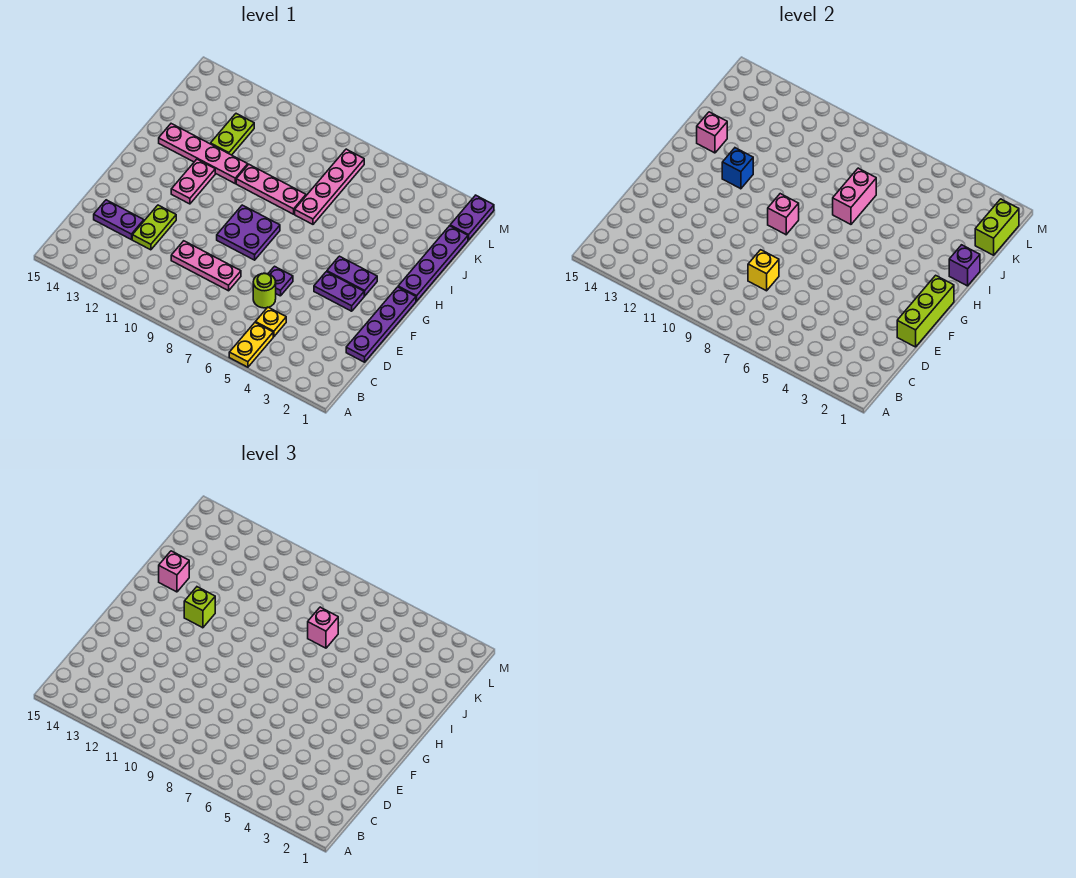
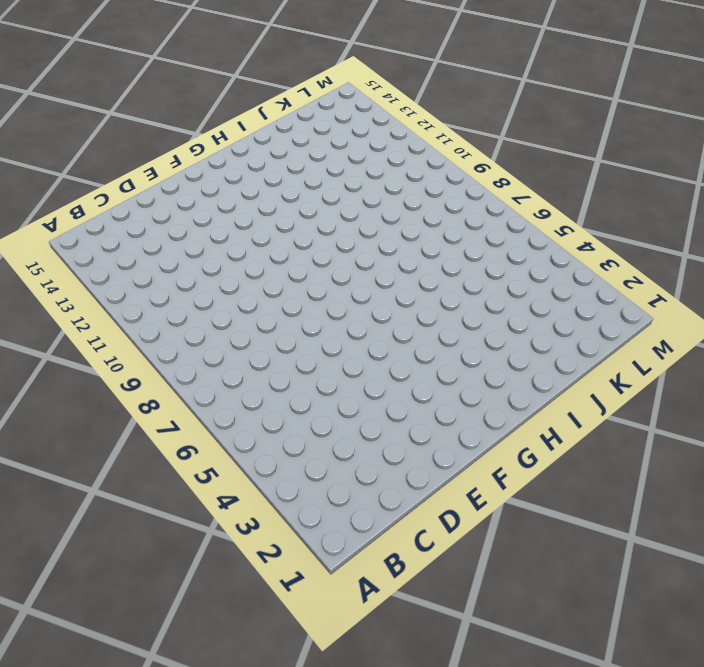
none -> yellow 1x2 plate [229,323,273,367]
none -> yellow 1x1 plate [255,307,286,337]
none -> purple 1x4 plate [346,287,416,362]

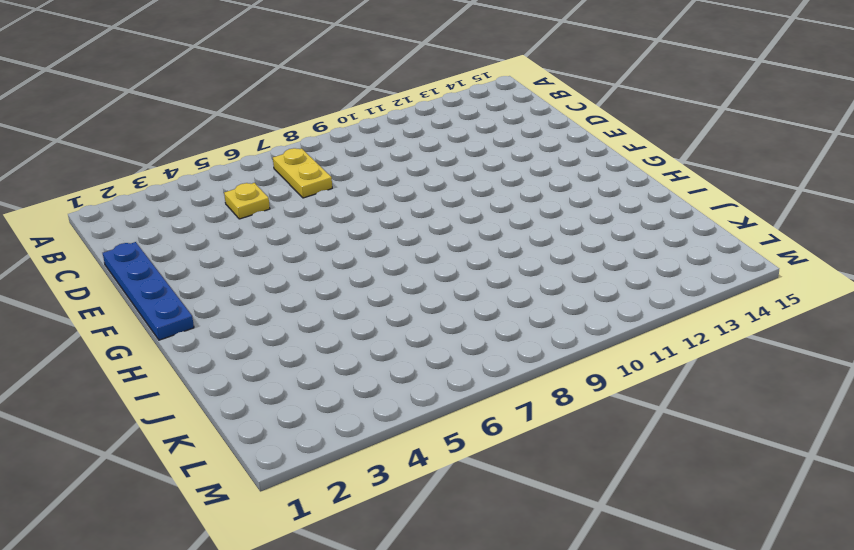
yellow 1x2 plate [273,148,332,198] -> yellow 1x2 plate moved to [229,323,273,367]
blue 1x4 plate [103,242,194,340] -> purple 1x4 plate [346,287,416,362]
none -> lime 1x1 round brick [253,273,276,308]
none -> pink 1x3 plate [171,241,241,291]
none -> lime 1x2 plate [132,205,176,250]

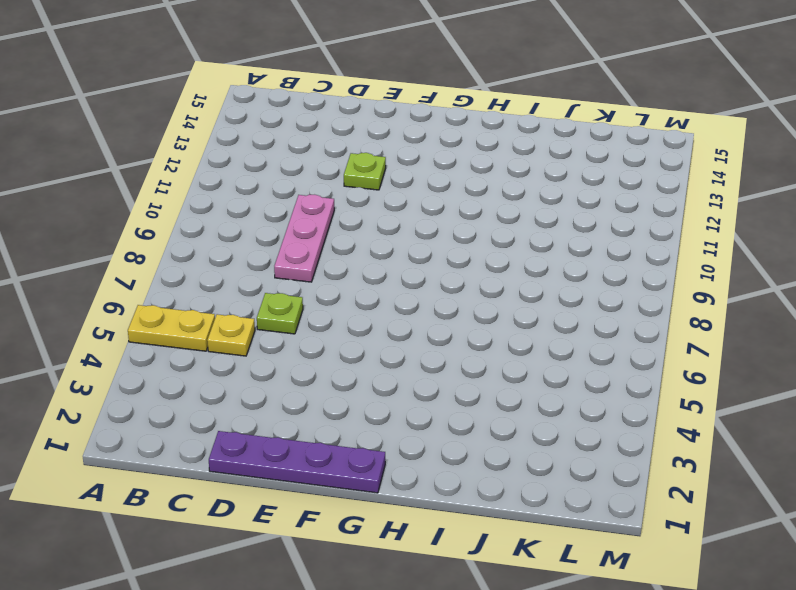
lime 1x1 plate [257,293,303,334] -> lime 1x1 round brick [253,273,276,308]
lime 1x1 plate [344,153,386,190] -> lime 1x2 plate [132,205,176,250]
none -> purple 1x2 plate [94,200,144,240]
none -> purple 1x1 plate [268,266,293,296]
none -> purple 1x2 plate [314,272,364,311]

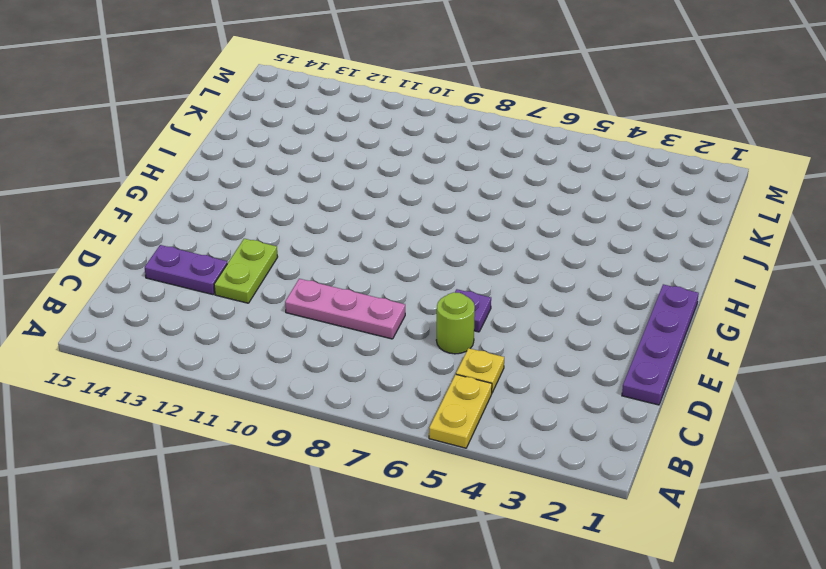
none -> purple 1x2 plate [314,272,364,311]
none -> purple 2x2 plate [217,205,280,260]
none -> purple 1x2 plate [327,256,377,296]

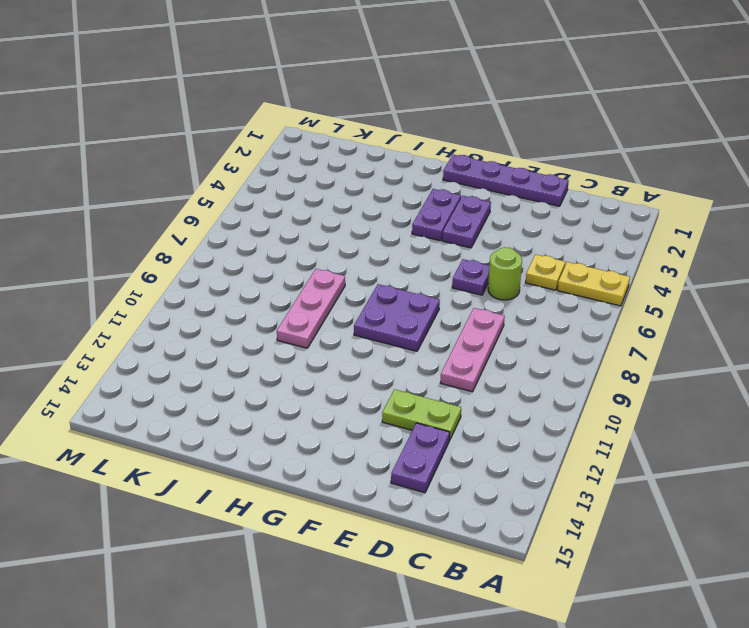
none -> pink 1x2 plate [171,159,215,204]
none -> purple 1x4 plate [398,226,468,301]
none -> pink 1x4 plate [295,149,364,224]

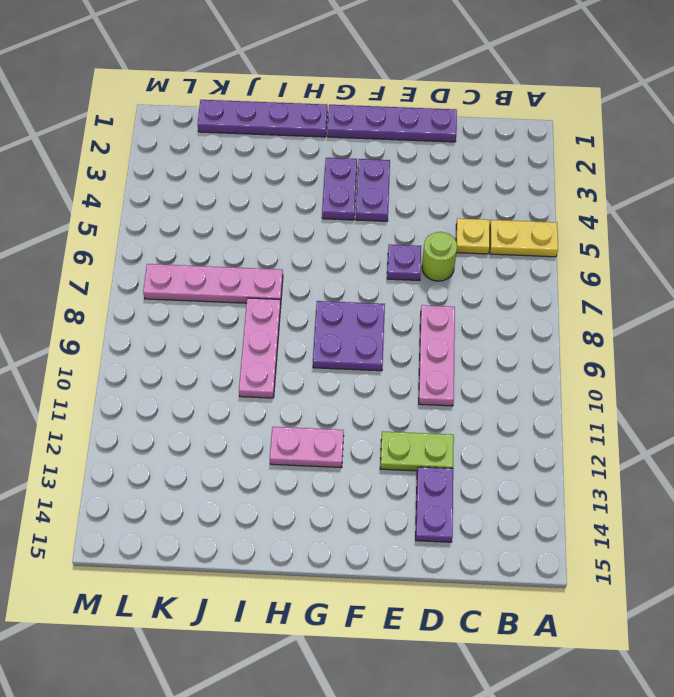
none -> pink 1x4 plate [159,124,248,183]
none -> lime 1x2 plate [210,114,254,155]
none -> purple 1x2 plate [450,195,494,240]

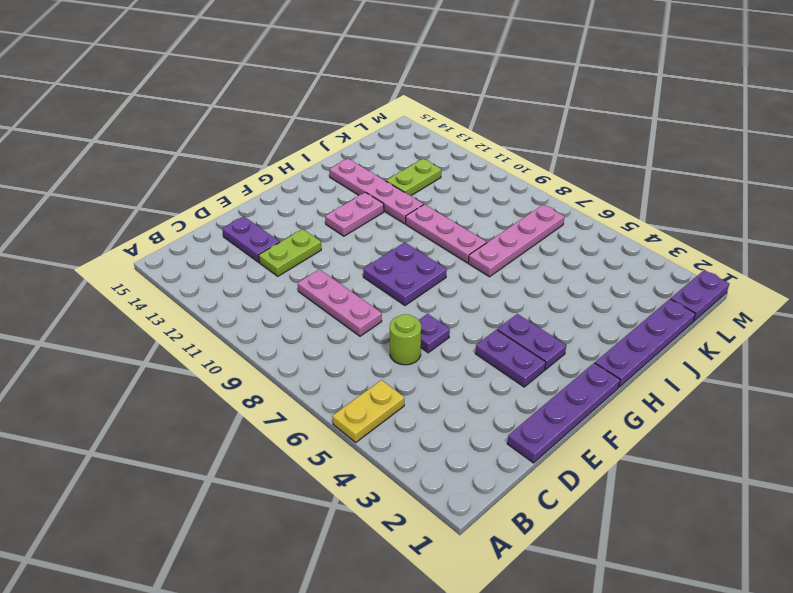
none -> yellow 1x1 plate [255,307,286,337]
none -> yellow 1x1 brick [748,250,779,291]
none -> lime 1x3 brick [897,275,954,347]

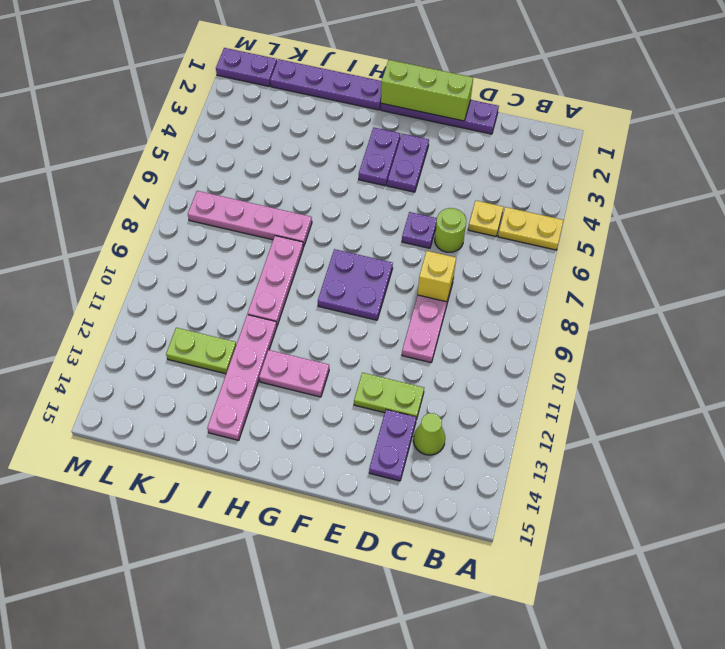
lime 1x1 cone [413,413,445,455] -> none
none -> pink 1x1 brick [768,194,799,235]
none -> blue 1x1 brick [722,148,753,189]
none -> purple 1x1 brick [949,245,980,286]

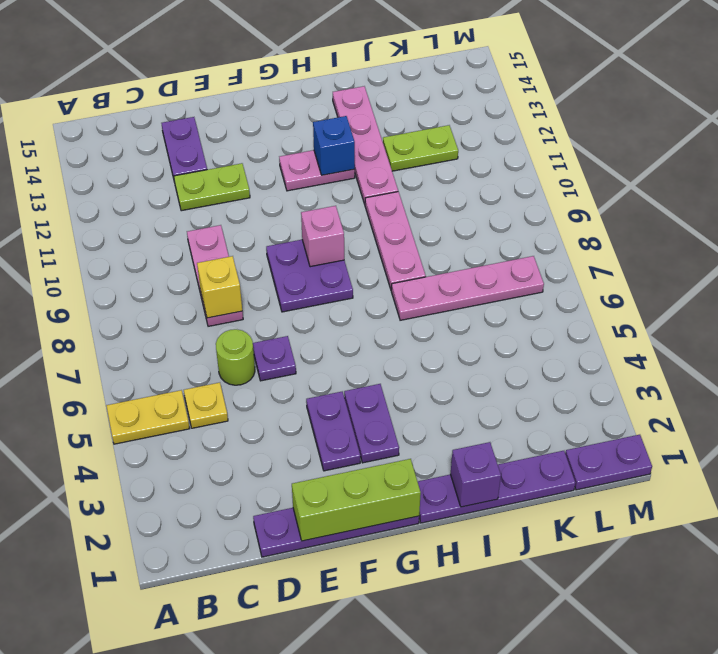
none -> pink 1x2 brick [833,168,876,224]
none -> pink 1x1 brick [697,112,727,153]
none -> lime 1x2 brick [975,199,1019,255]

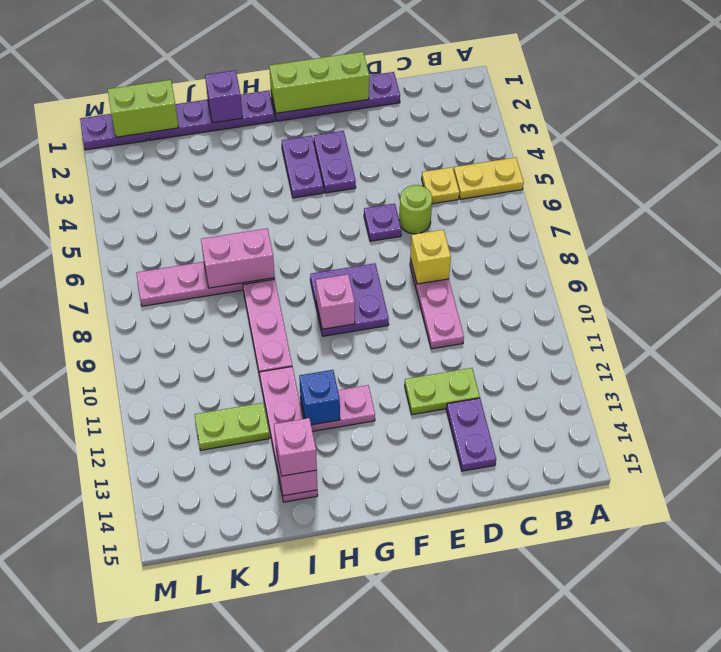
none -> lime 1x1 brick [184,587,215,628]
none -> pink 1x1 brick [308,607,338,648]

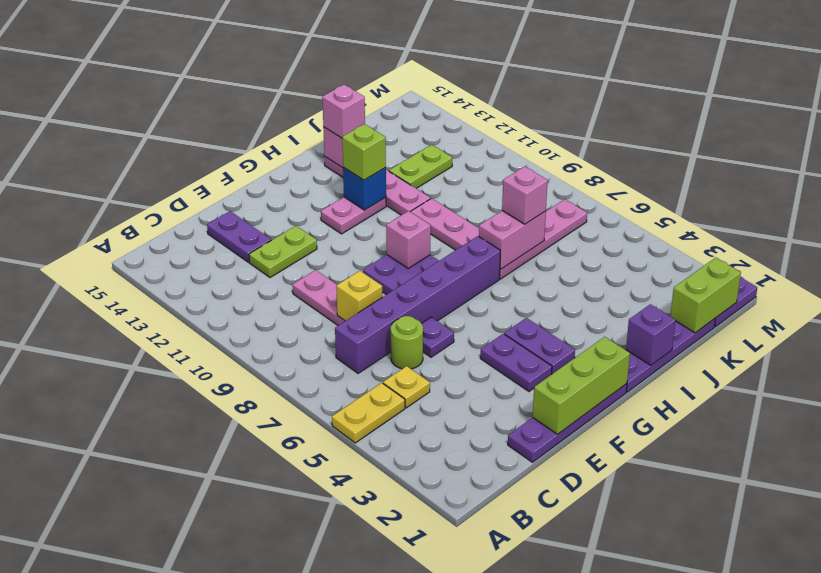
purple 1x6 brick [335,236,500,373] -> none

